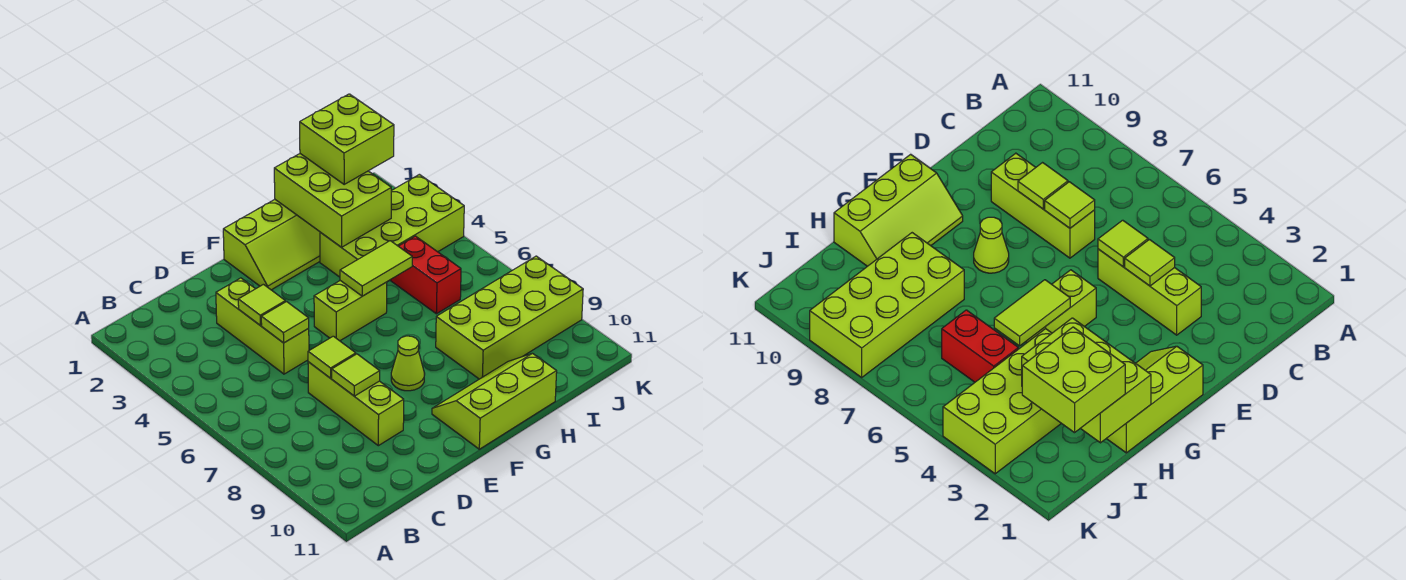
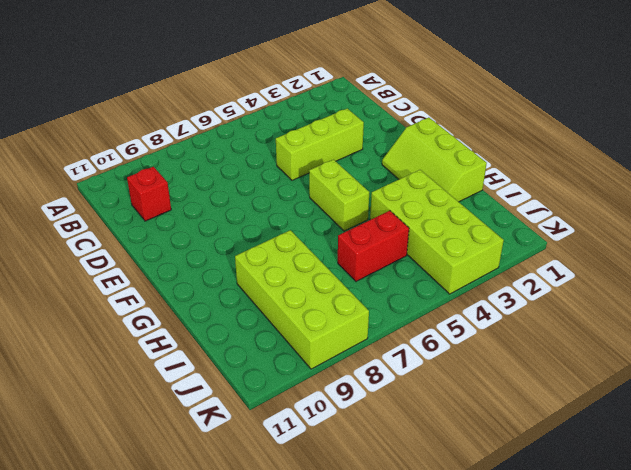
red 1x1 brick [127,167,171,221] -> none
none -> lime 1x3 brick [308,362,404,446]
none -> lime 1x1 cone [391,336,425,391]
none -> lime 2x3 slope [432,353,557,449]

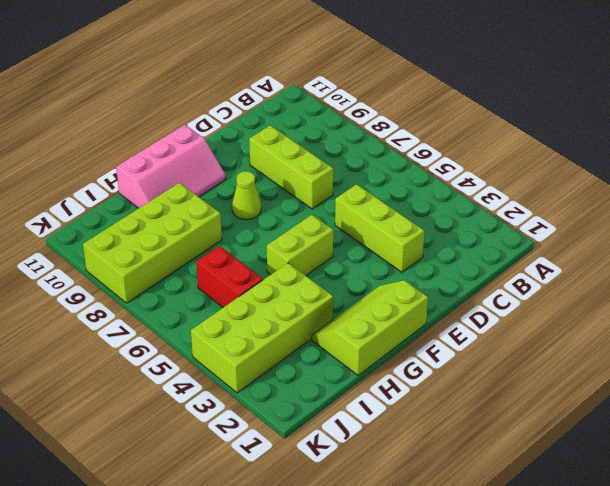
pink 2x3 slope [116,125,226,208] -> lime 2x3 slope [432,353,557,449]
none -> lime 1x1 tile [238,284,285,325]
none -> lime 1x1 tile [261,302,309,343]
none -> lime 1x1 tile [308,336,356,378]

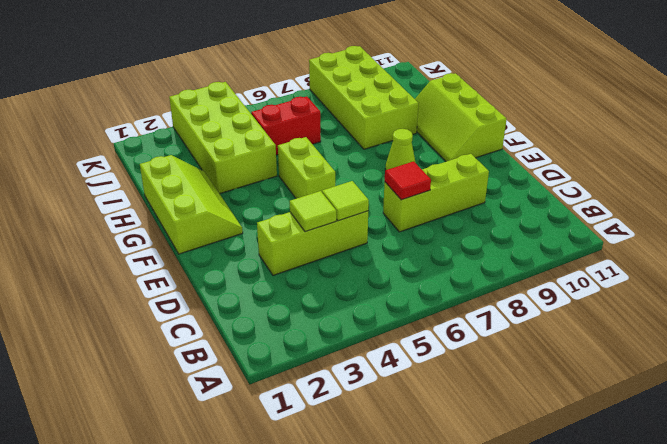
red 1x1 tile [385,161,431,200] -> lime 1x1 tile [308,336,356,378]
none -> lime 1x1 tile [332,354,380,396]
none -> lime 1x2 tile [340,241,412,296]
none -> lime 2x3 brick [274,154,391,247]

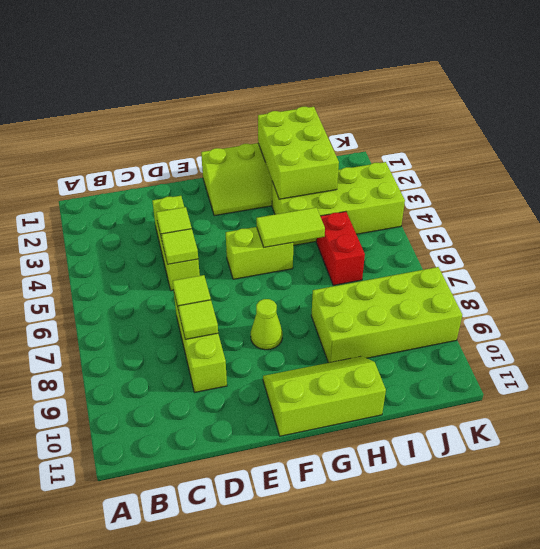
none -> lime 2x2 brick [300,94,394,184]

